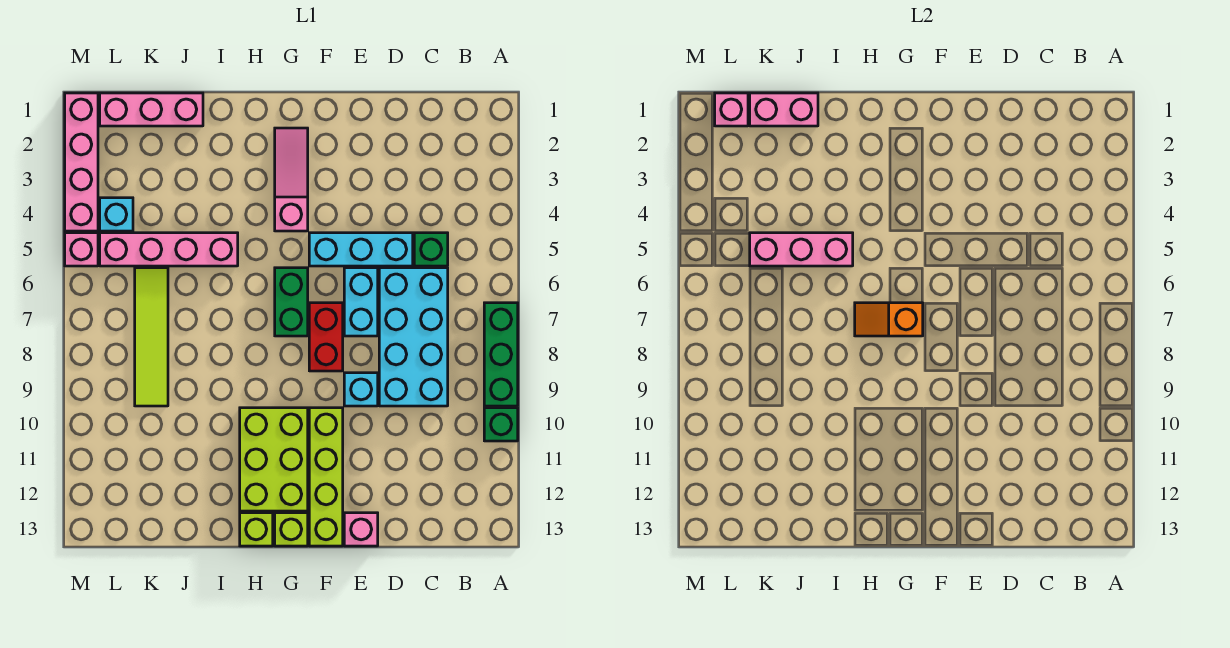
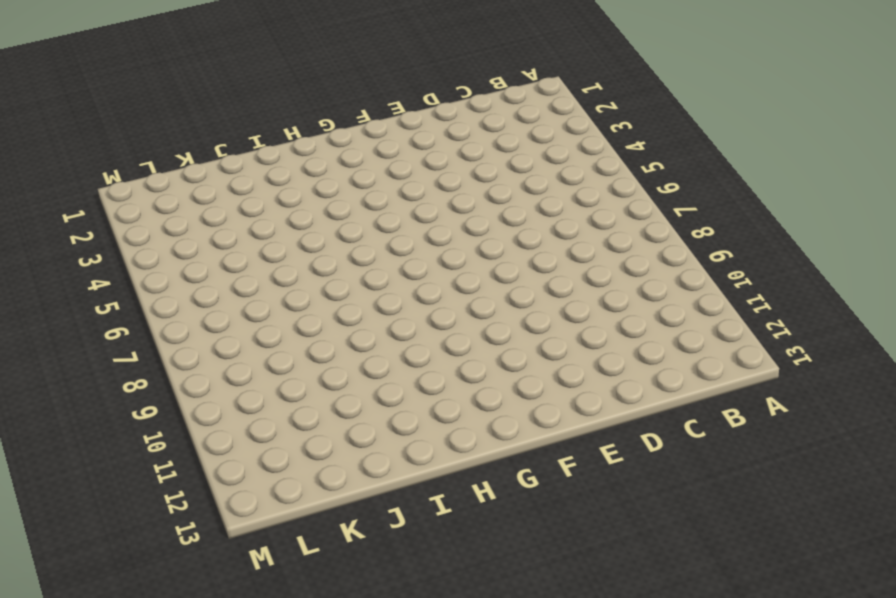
none -> green 1x3 brick [484,303,518,406]
none -> green 1x1 brick [484,408,518,441]
none -> green 1x1 brick [414,233,448,266]

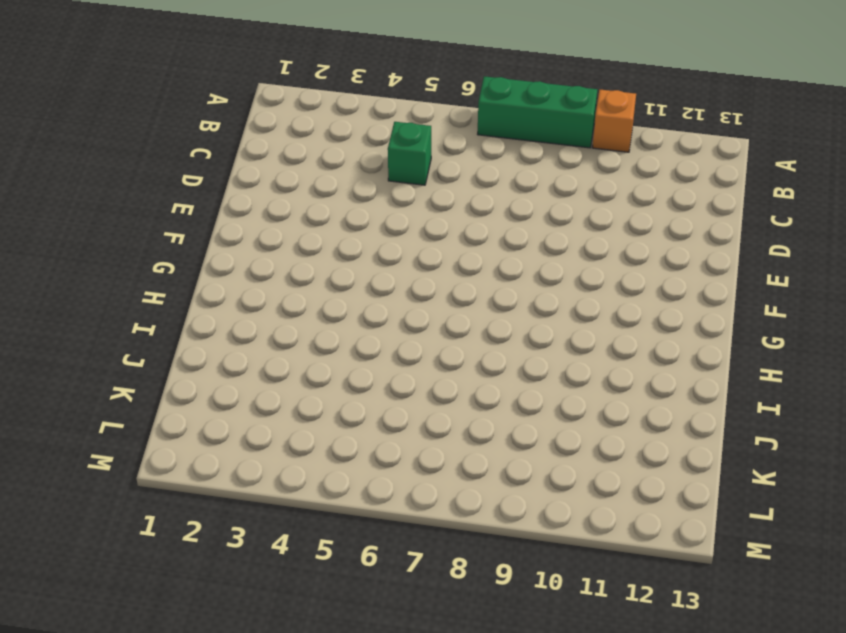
orange 1x1 brick [592,90,636,152] -> green 1x1 brick [484,408,518,441]
none -> cyan 2x4 brick [379,268,448,406]
none -> cyan 1x3 brick [309,233,413,266]
none -> cyan 1x2 brick [344,268,378,336]

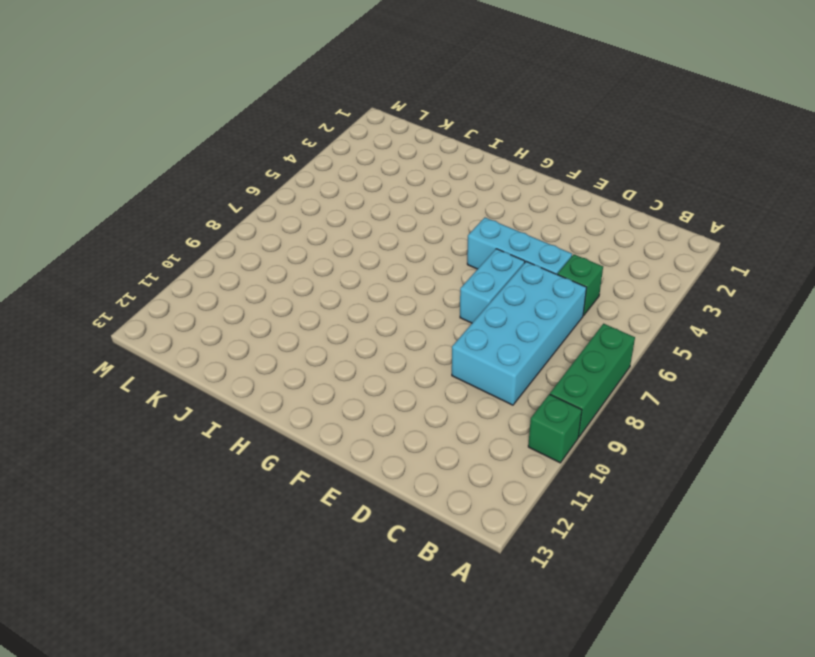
none -> cyan 1x1 brick [344,373,378,406]
none -> pink 1x1 brick [344,513,378,546]
none -> red 1x2 brick [309,303,343,371]

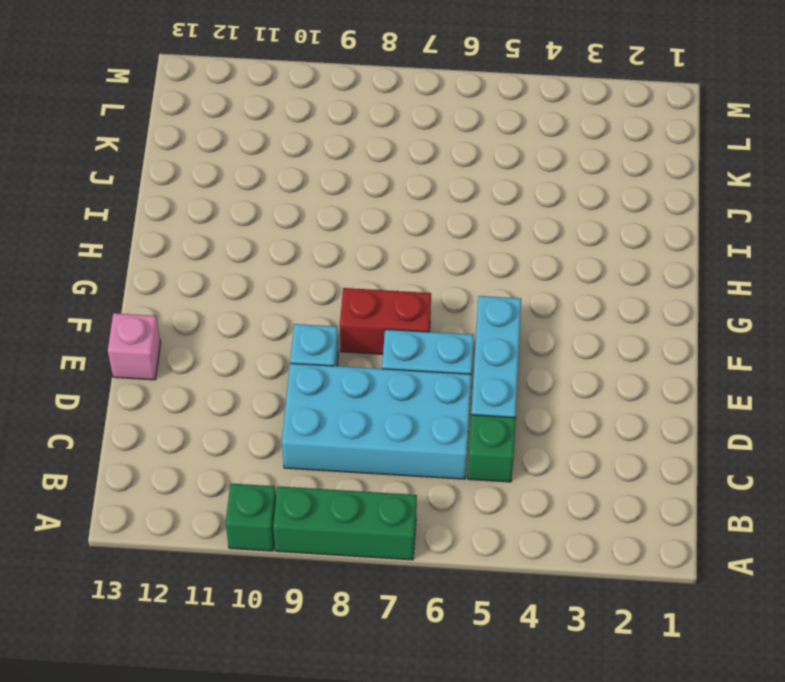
none -> lime 1x4 brick [309,408,343,546]
none -> pink 1x3 slope [275,128,308,231]
none -> green 1x2 brick [275,268,308,336]

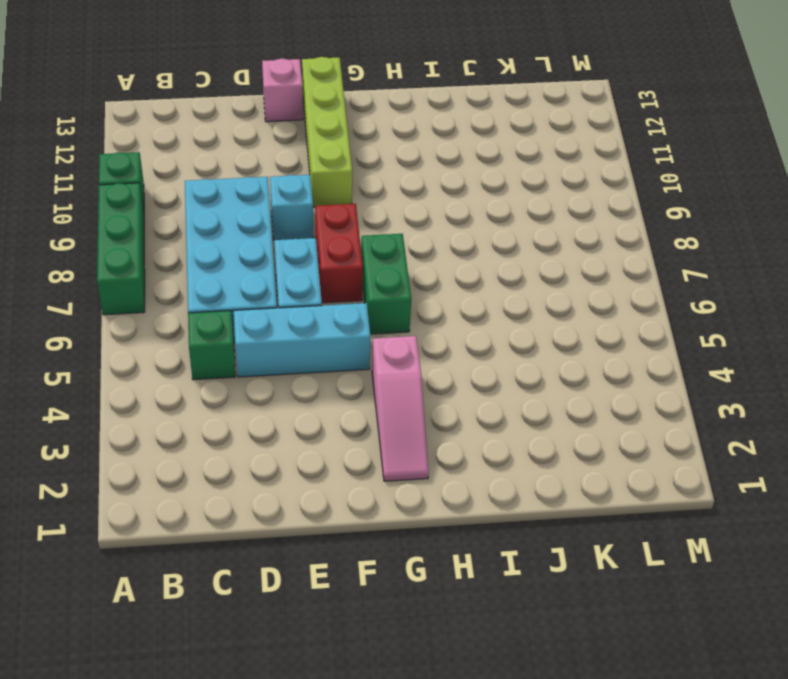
none -> lime 2x3 brick [240,408,308,511]
none -> lime 1x1 brick [275,513,308,546]
none -> lime 1x1 brick [240,513,273,546]

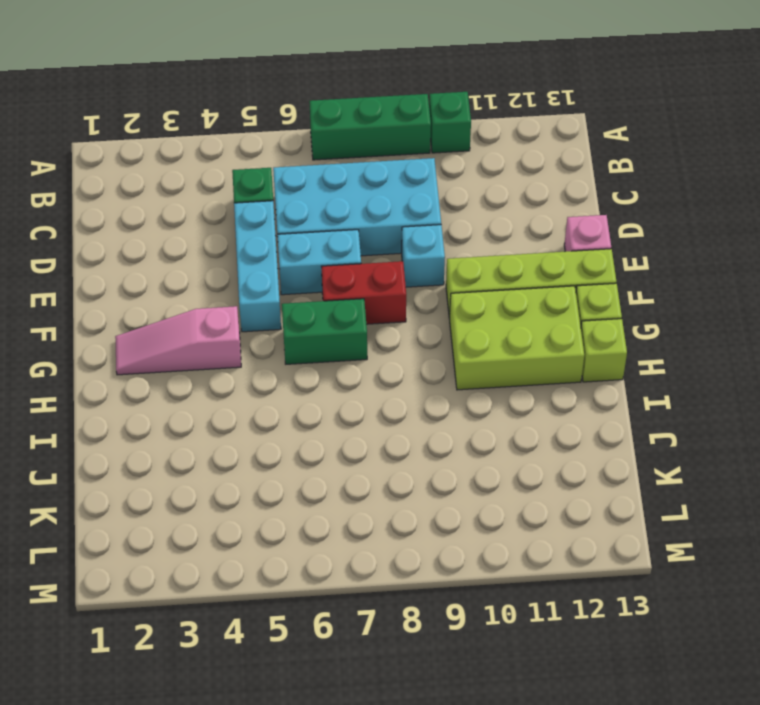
none -> pink 1x4 brick [100,233,238,266]
none -> pink 1x3 brick [100,93,203,126]
none -> lime 1x4 tile [135,268,168,406]

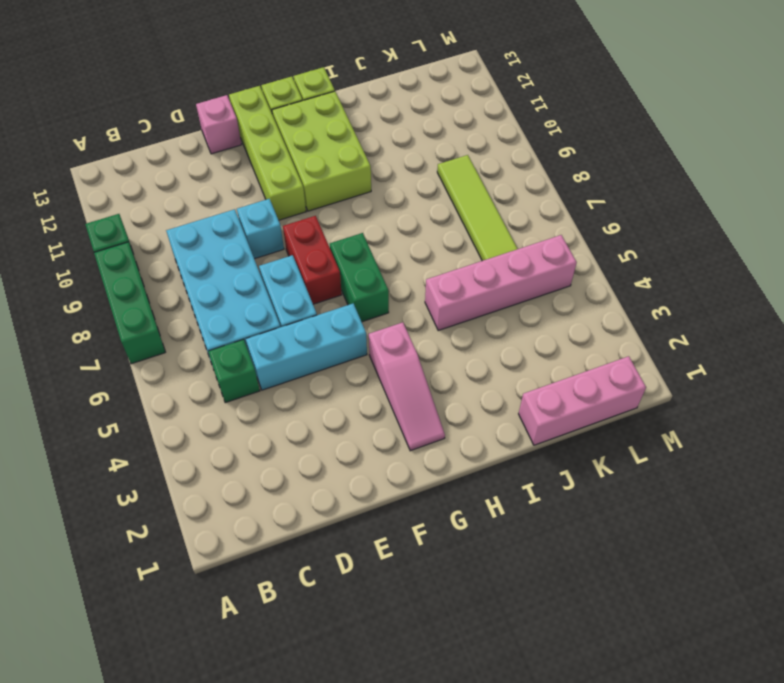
none -> cyan 1x1 brick [100,198,133,231]
none -> pink 1x4 brick [65,93,98,231]
none -> pink 1x1 brick [65,233,98,266]

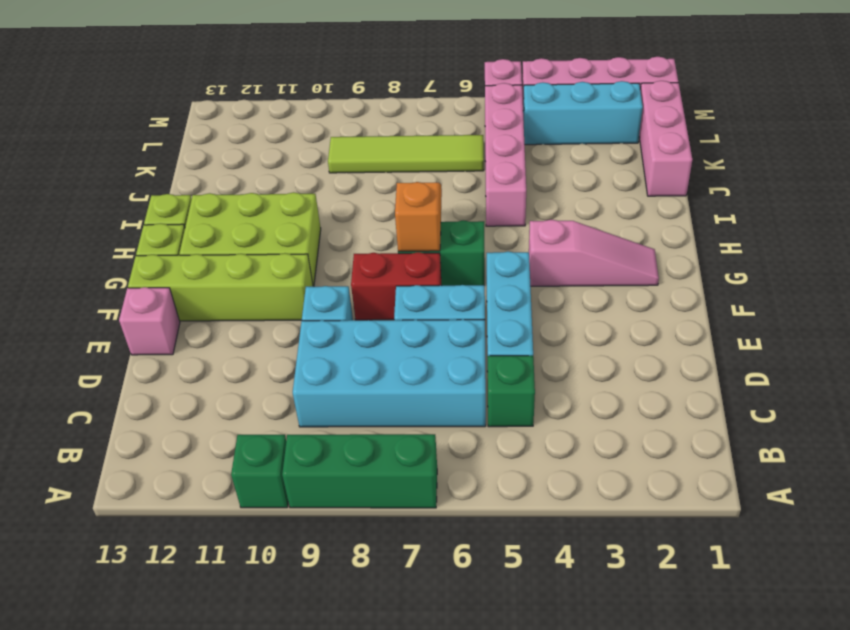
cyan 1x3 brick [523,81,643,145] -> cyan 1x1 brick [100,198,133,231]
none -> pink 1x3 brick [750,233,853,266]
none -> pink 1x2 brick [750,93,818,126]
none -> pink 1x1 brick [715,93,748,126]

